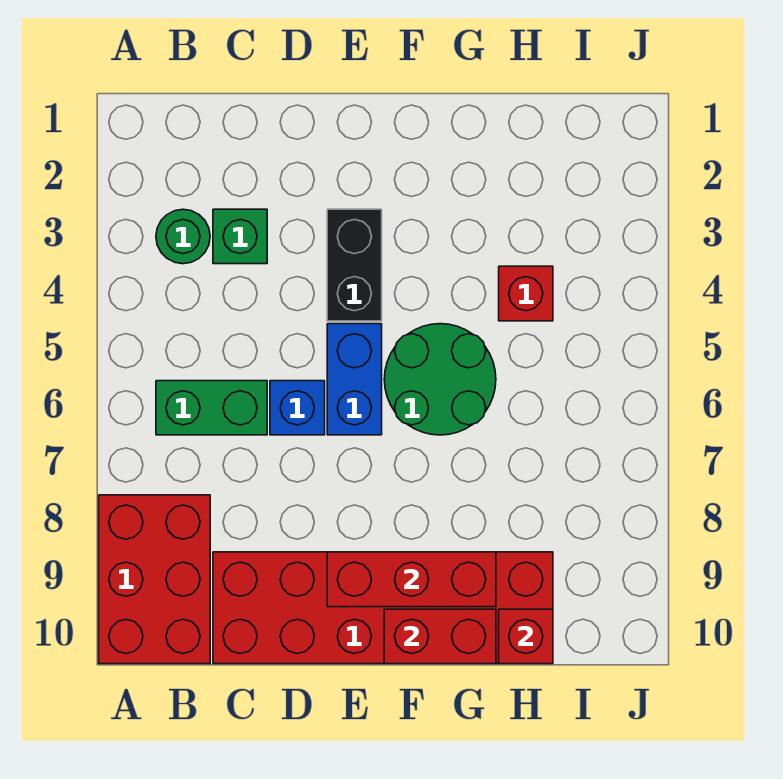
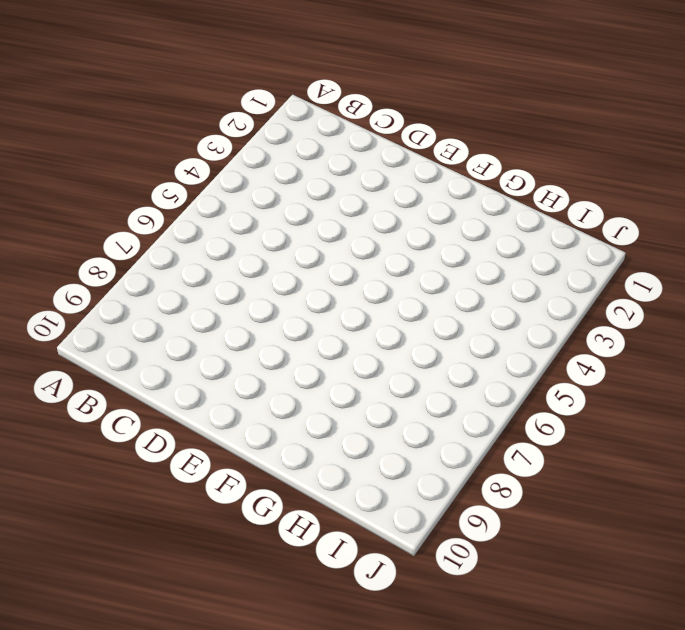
none -> red 2x3 brick [99,495,210,664]
none -> green 1x1 round brick [156,209,210,264]
none -> green 1x2 brick [156,381,267,435]

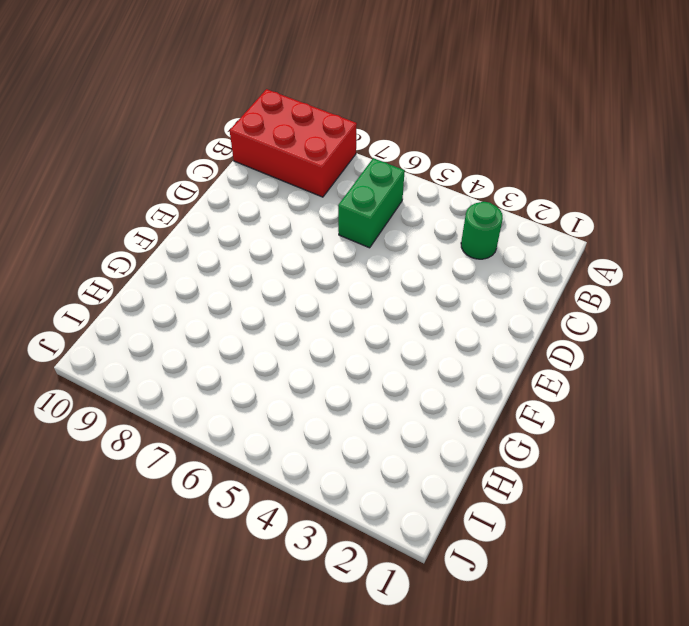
none -> green 1x1 brick [213,209,267,264]
none -> red 2x6 brick [213,552,553,664]
none -> blue 1x1 brick [270,381,325,435]

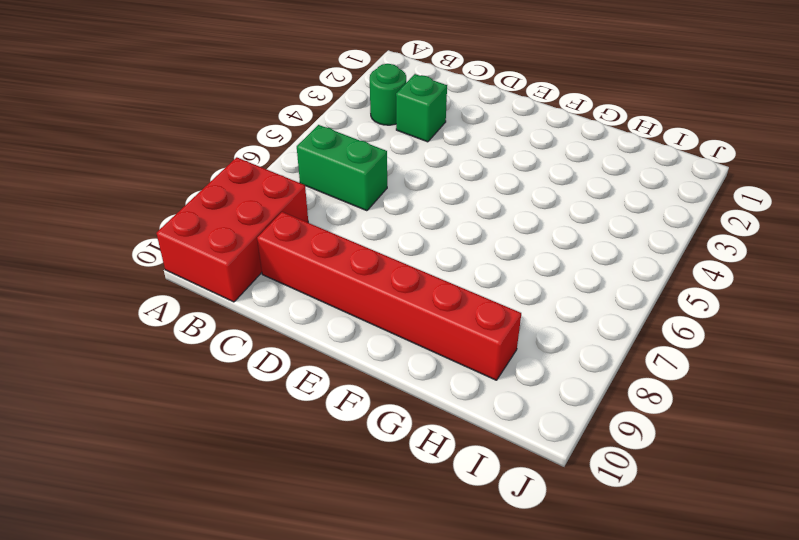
red 1x6 brick [257,212,521,380] -> red 2x6 brick [213,552,553,664]
none -> blue 1x1 brick [270,381,325,435]
none -> black 1x2 brick [327,209,382,321]
none -> blue 1x2 brick [327,324,382,435]

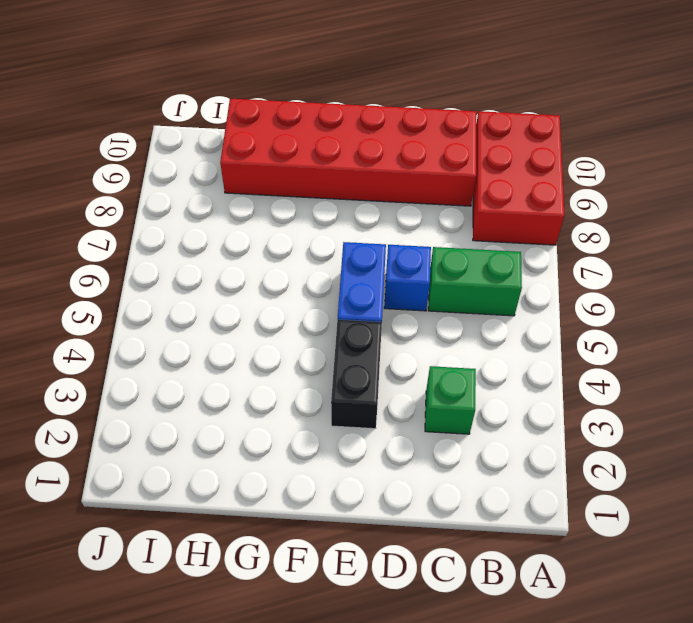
none -> green 1x1 round brick [156,209,210,264]
none -> green 2x2 round brick [384,324,496,435]
none -> red 1x1 brick [499,266,553,321]

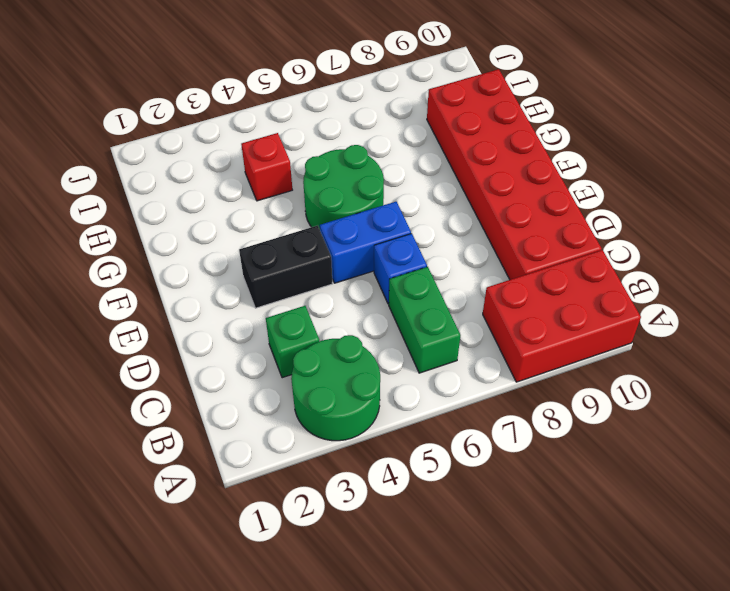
green 2x2 round brick [291,335,380,441] -> green 1x1 round brick [156,209,210,264]
none -> red 1x3 brick [327,552,496,607]
none -> red 1x2 brick [384,609,496,664]
none -> red 1x1 brick [499,609,553,664]

